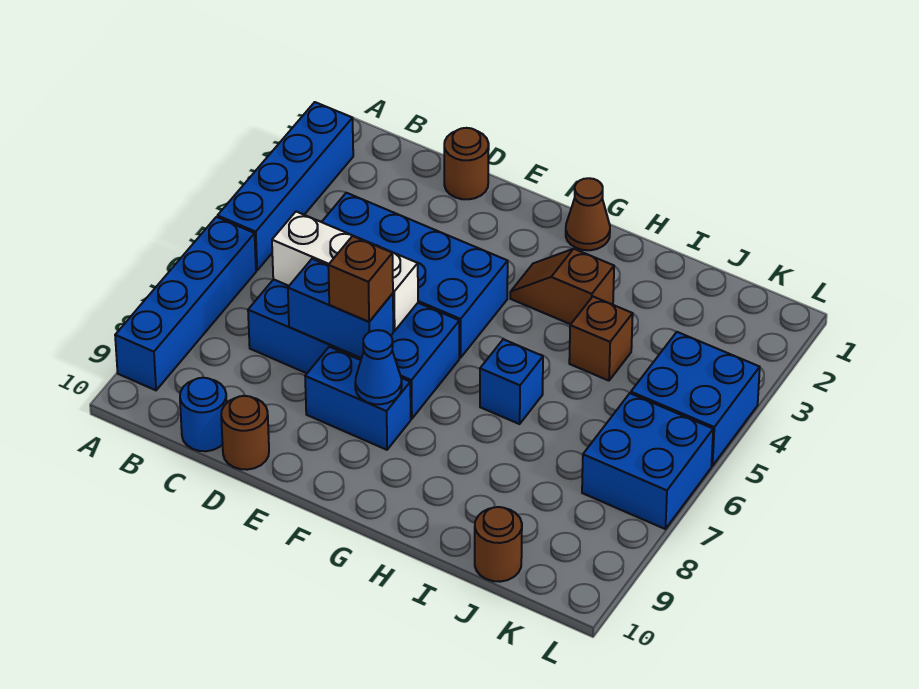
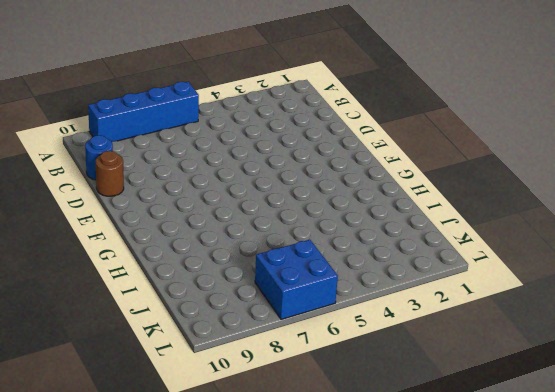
none -> blue 1x4 brick [217,102,353,270]
none -> blue 2x4 brick [322,193,508,358]
none -> blue 2x4 brick [248,279,459,419]

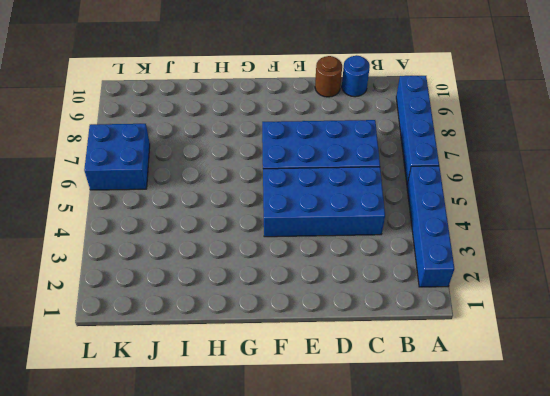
none -> brown 1x1 round brick [444,128,489,199]
none -> blue 1x2 brick [305,347,411,450]
none -> brown 1x1 cone [566,178,610,250]

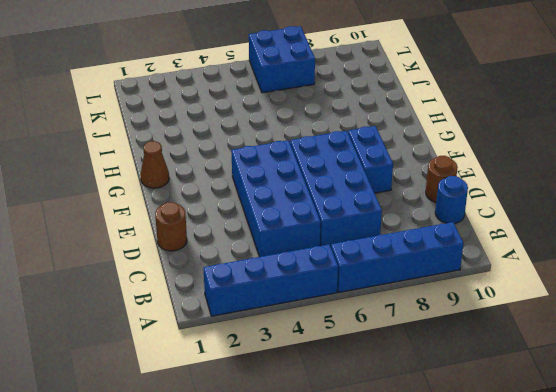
none -> brown 1x2 slope [510,249,614,324]
none -> blue 1x1 brick [480,339,543,424]
none -> brown 1x1 brick [569,297,633,381]

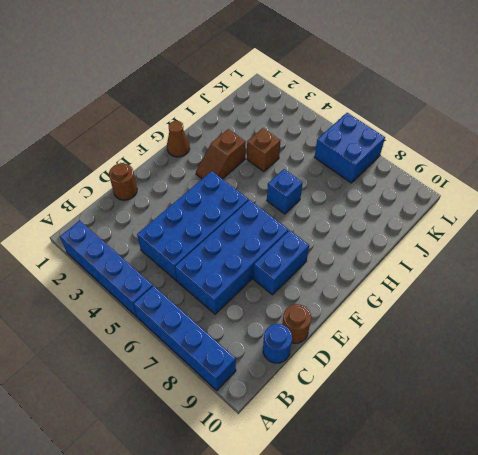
none -> brown 1x1 round brick [475,507,522,582]
none -> blue 2x2 brick [631,332,760,466]
none -> white 1x3 brick [272,212,418,331]

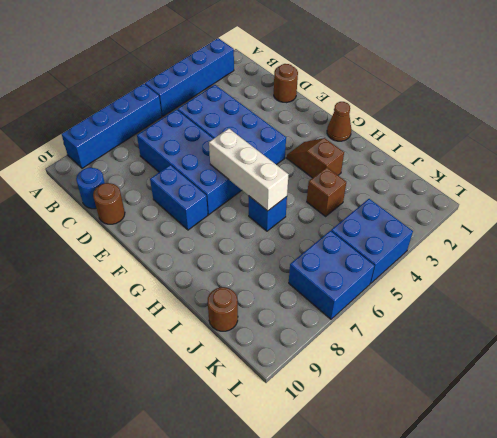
white 1x3 brick [209,129,289,211] -> white 1x3 brick moved to [272,212,418,331]
none -> blue 1x2 brick [288,259,393,358]
none -> blue 1x1 cone [355,330,402,404]
none -> brown 1x1 brick [328,236,393,322]

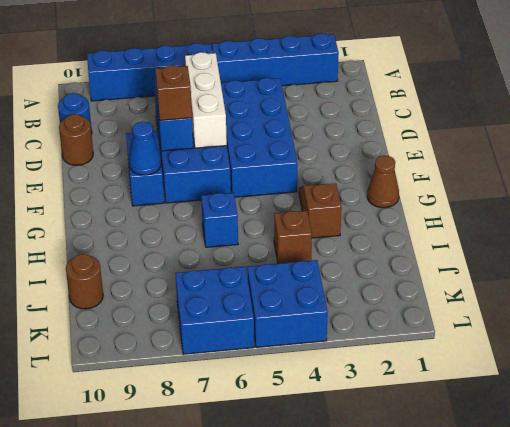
none -> brown 1x1 round brick [444,128,489,199]

